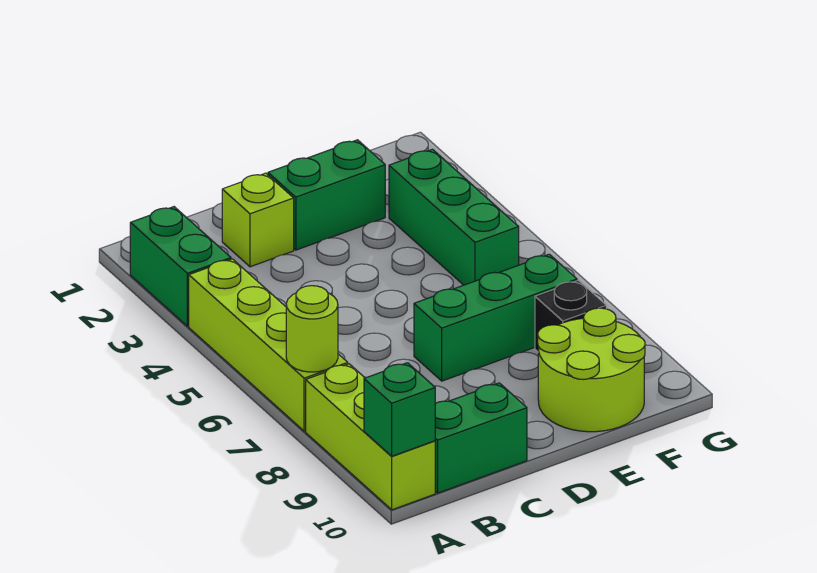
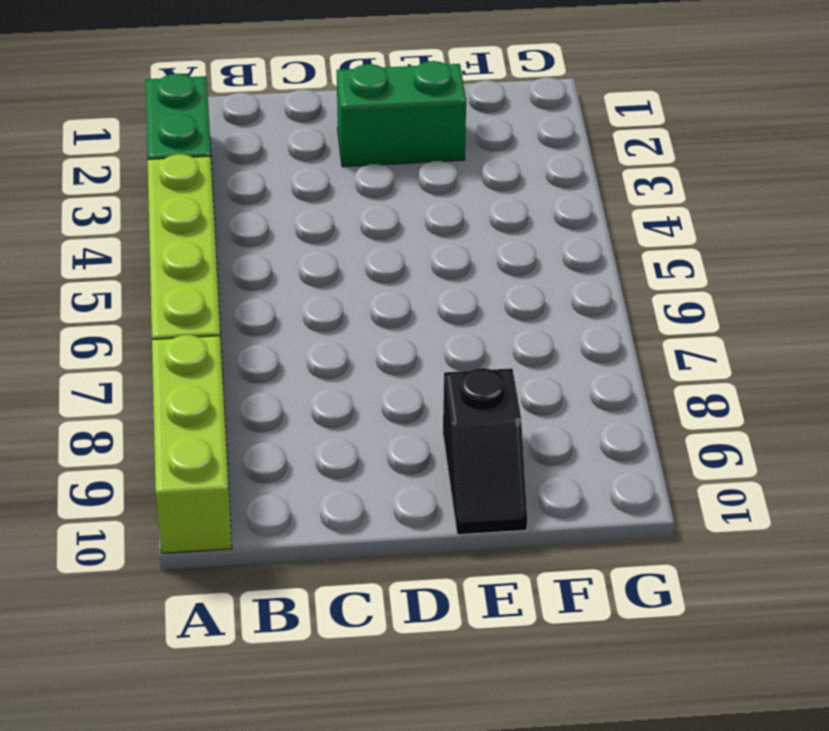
black 1x2 slope [443,368,527,535] -> lime 2x2 round brick [538,308,645,432]
none -> green 1x2 brick [435,383,527,493]
none -> lime 1x1 brick [222,173,294,267]
none -> green 1x3 brick [414,254,577,381]

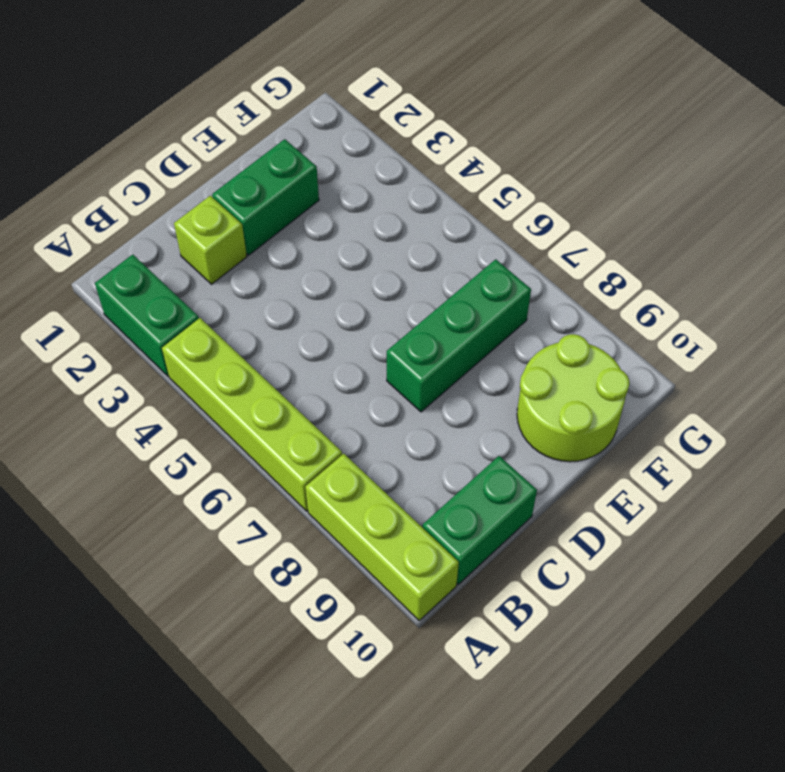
none -> green 1x3 brick [389,149,519,285]
none -> black 1x1 brick [535,280,606,352]
none -> lime 1x1 round brick [286,286,338,372]

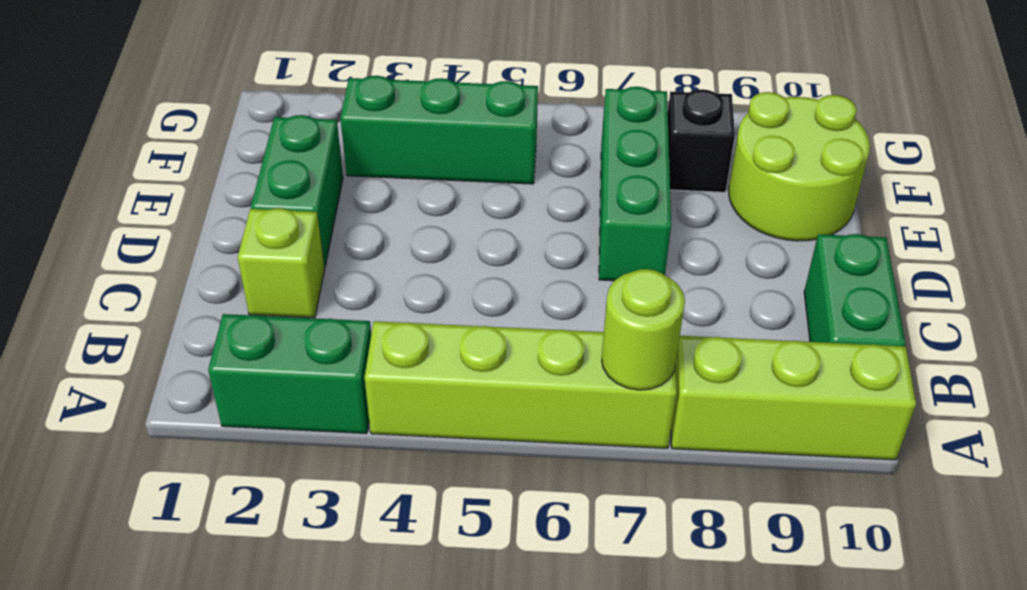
none -> green 1x1 brick [364,363,435,456]

